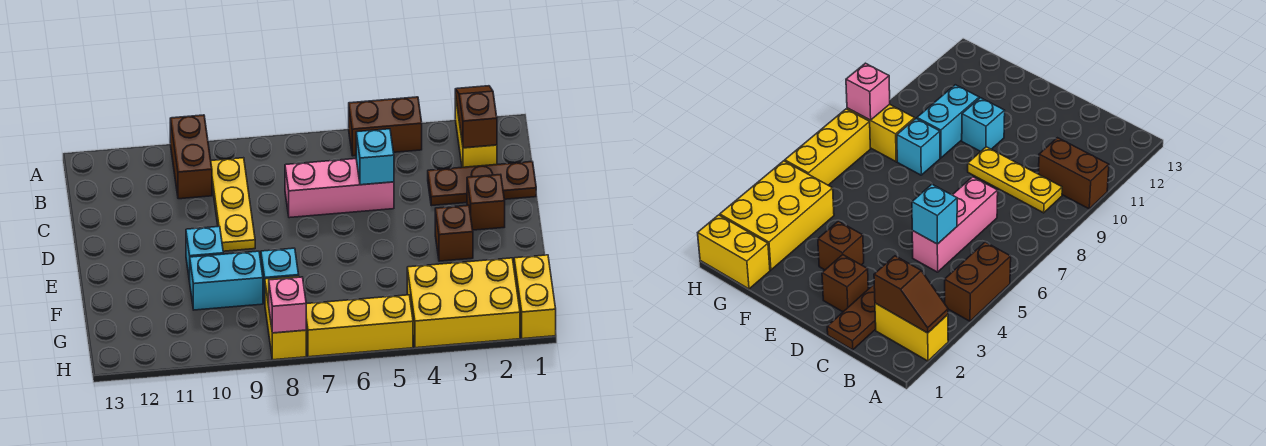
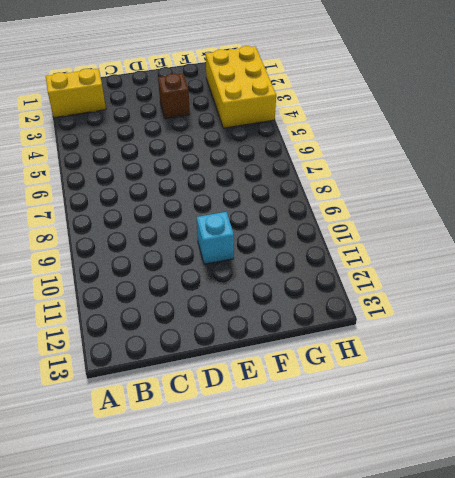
none -> brown 1x2 brick [349,97,422,156]
none -> brown 1x2 brick [170,115,212,199]
none -> yellow 1x3 plate [211,158,255,251]

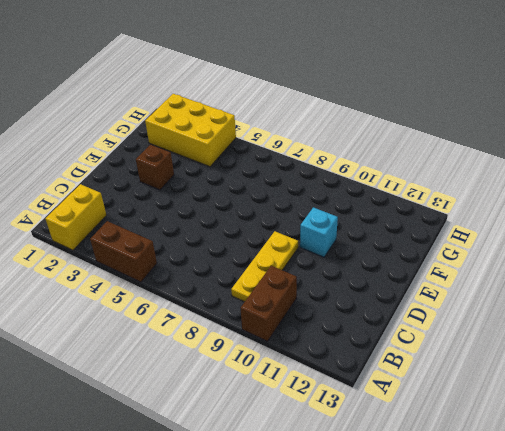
none -> brown 1x3 plate [428,162,536,206]
none -> pink 1x3 brick [285,159,394,218]
none -> brown 1x1 brick [467,174,505,230]

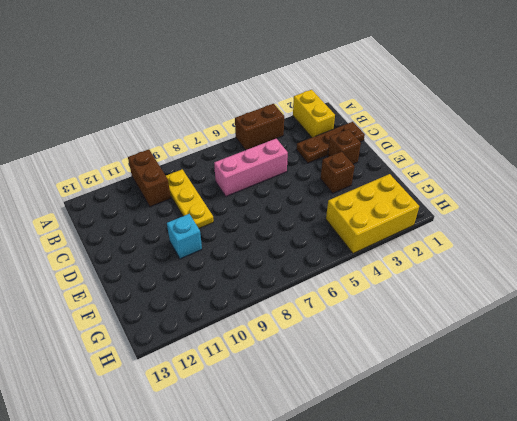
none -> cyan 1x1 brick [261,248,299,303]
none -> cyan 1x2 brick [190,251,263,310]
none -> yellow 1x2 brick [514,255,556,339]

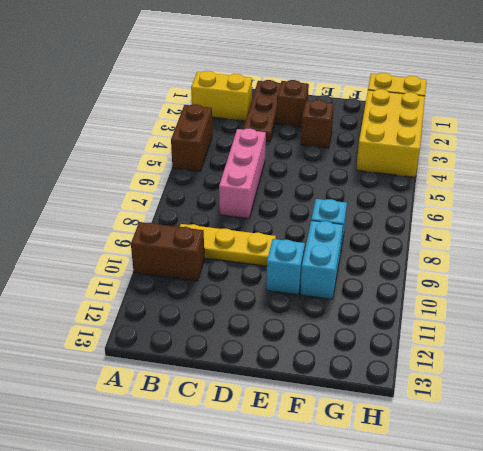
none -> yellow 1x2 brick [265,276,306,360]
none -> yellow 1x3 brick [306,295,413,357]
none -> brown 1x2 slope [455,86,497,148]

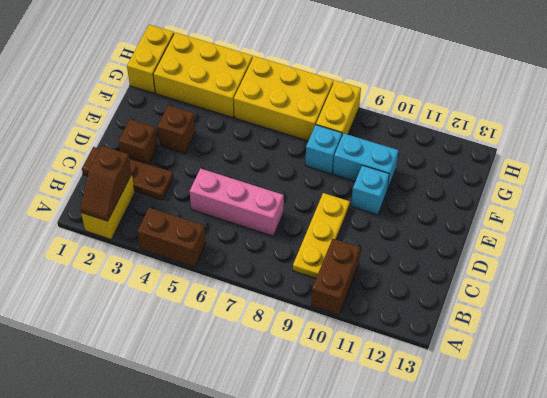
yellow 2x3 brick [234,56,334,141] -> yellow 1x3 brick [306,295,413,357]
none -> cyan 1x1 brick [356,129,394,185]
none -> pink 1x1 brick [269,277,306,333]

